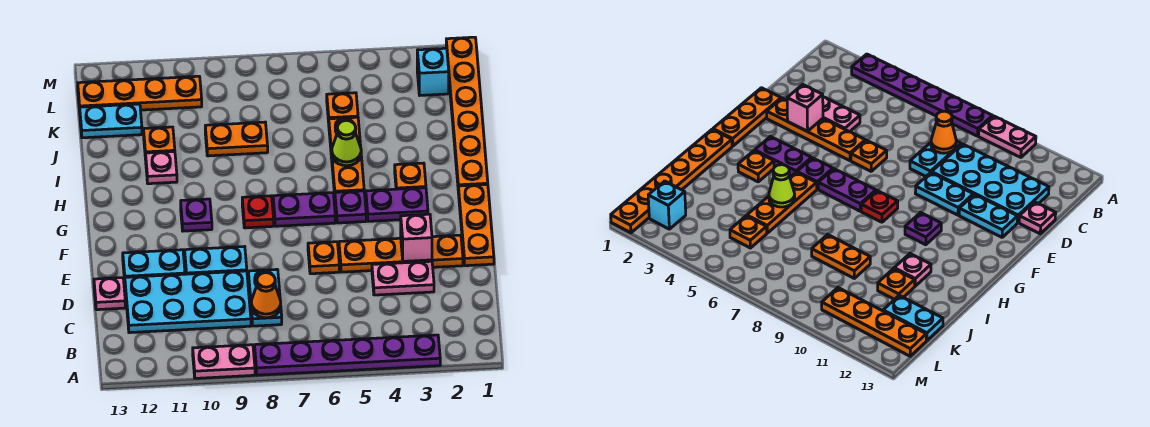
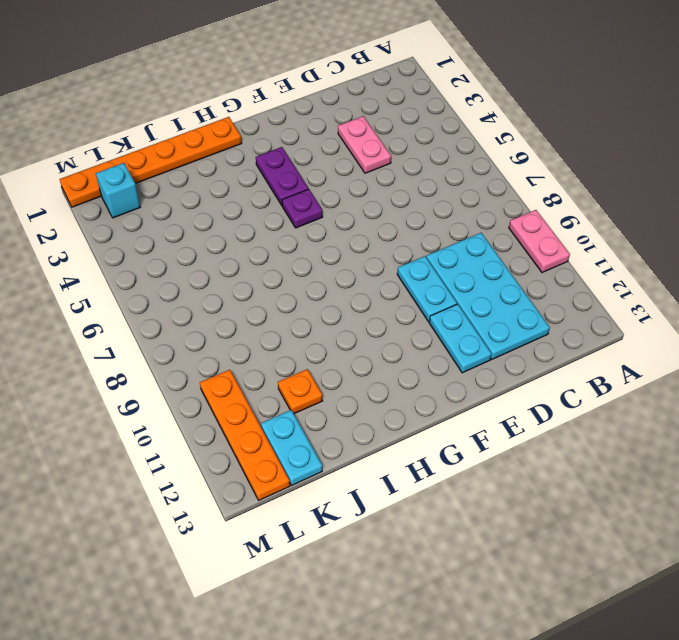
none -> purple 1x6 plate [254,335,440,375]
none -> cyan 1x2 plate [248,269,282,326]
none -> pink 1x1 plate [94,278,125,310]

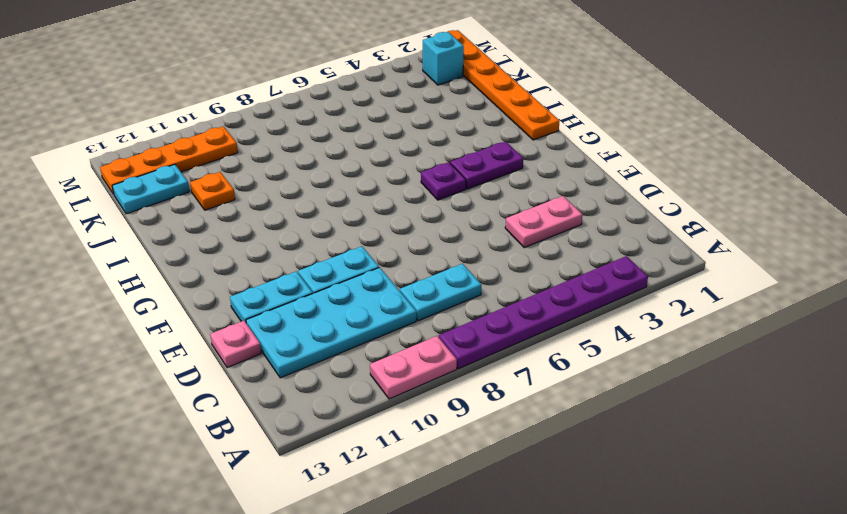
cyan 1x2 plate [400,264,482,321] -> cyan 1x2 plate turned to [248,269,282,326]
none -> orange 1x3 plate [458,184,494,266]
none -> orange 1x4 plate [339,235,463,272]
none -> orange 1x1 plate [308,242,339,274]

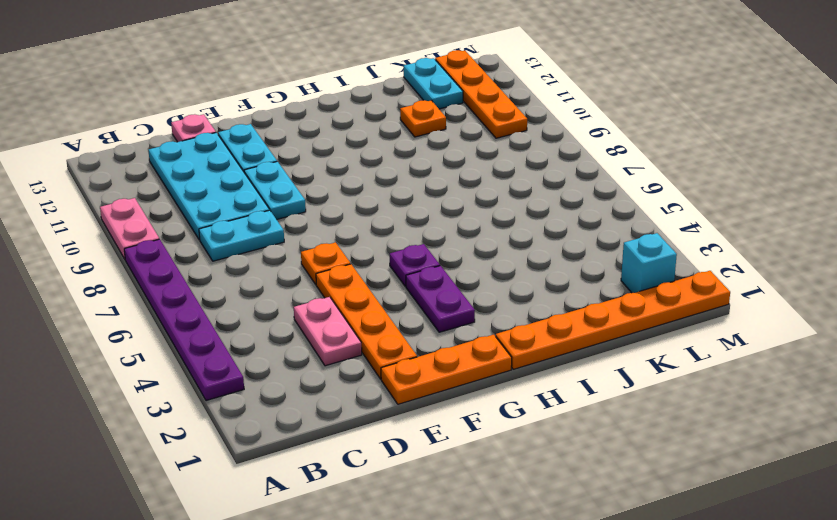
none -> purple 1x2 plate [273,193,335,226]
none -> red 1x1 plate [242,196,274,228]
none -> purple 1x1 plate [181,199,212,231]

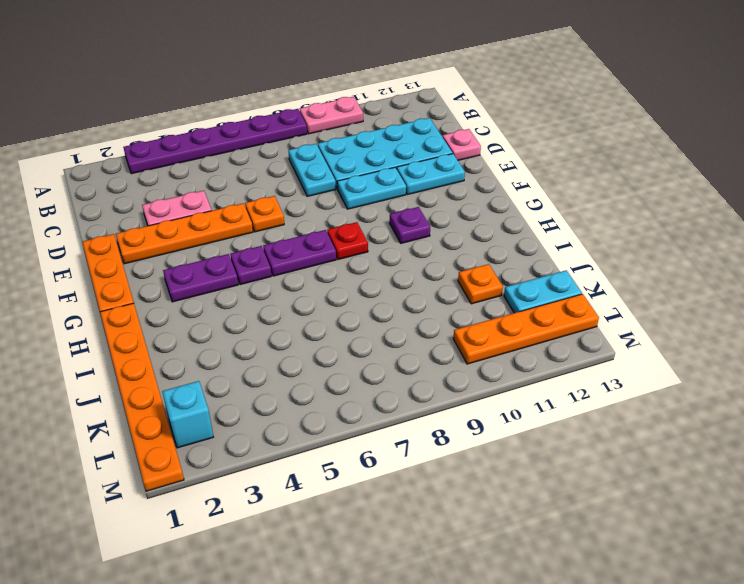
none -> orange 1x1 plate [395,163,426,189]
none -> orange 1x3 plate [329,117,364,194]
none -> pink 1x1 plate [146,152,177,184]

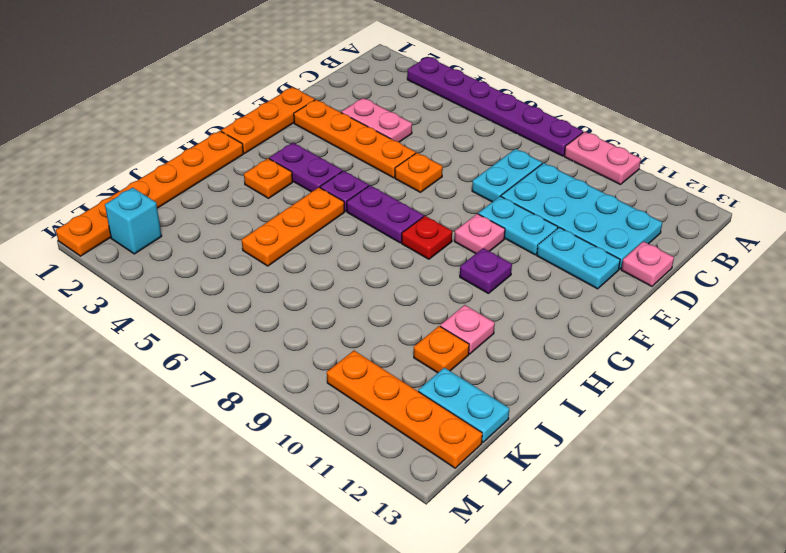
pink 1x1 plate [454,214,505,254] -> none
none -> orange 1x2 plate [205,122,268,156]
none -> orange 1x1 plate [327,93,358,122]
none -> orange 1x1 cone [251,273,281,318]

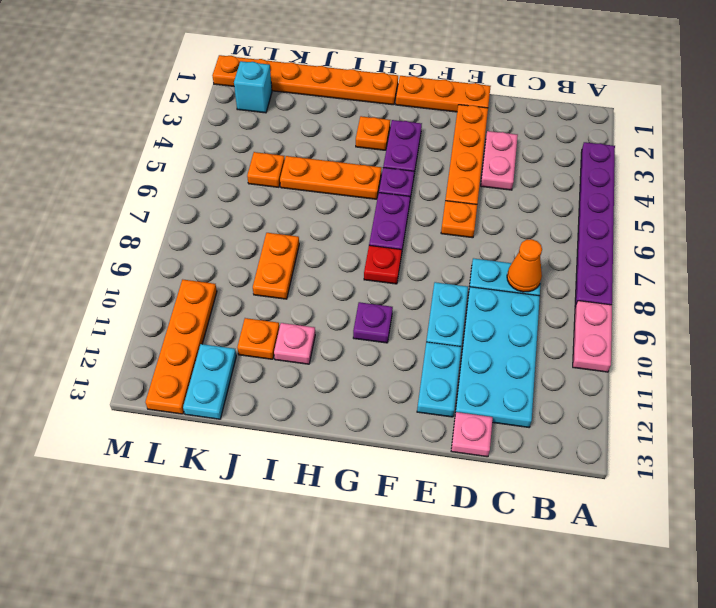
none -> pink 1x1 brick [401,214,432,261]
none -> lime 1x1 cone [332,120,361,166]

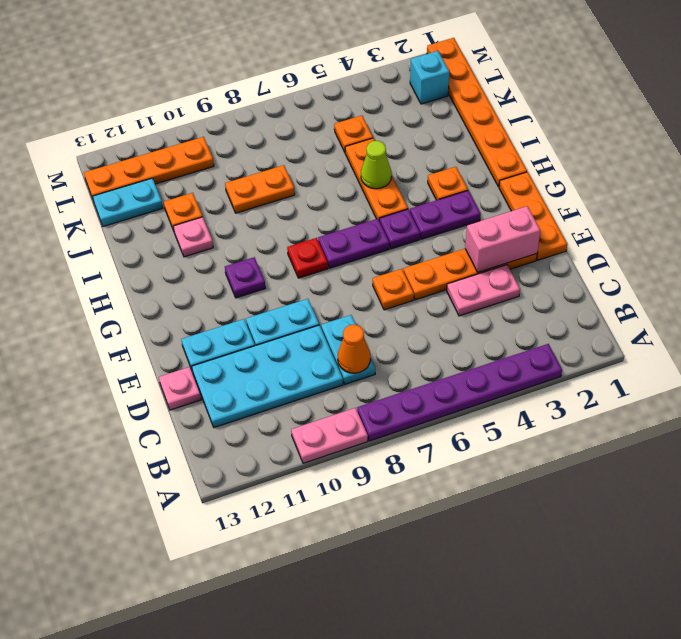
pink 1x2 brick [465,206,540,272] -> pink 1x1 brick [401,214,432,261]

